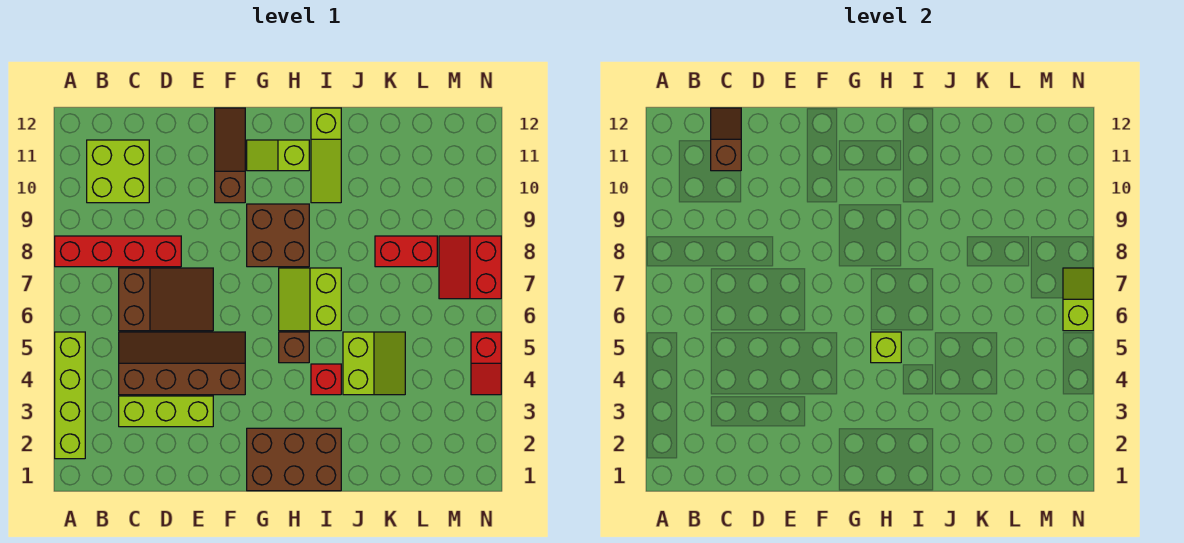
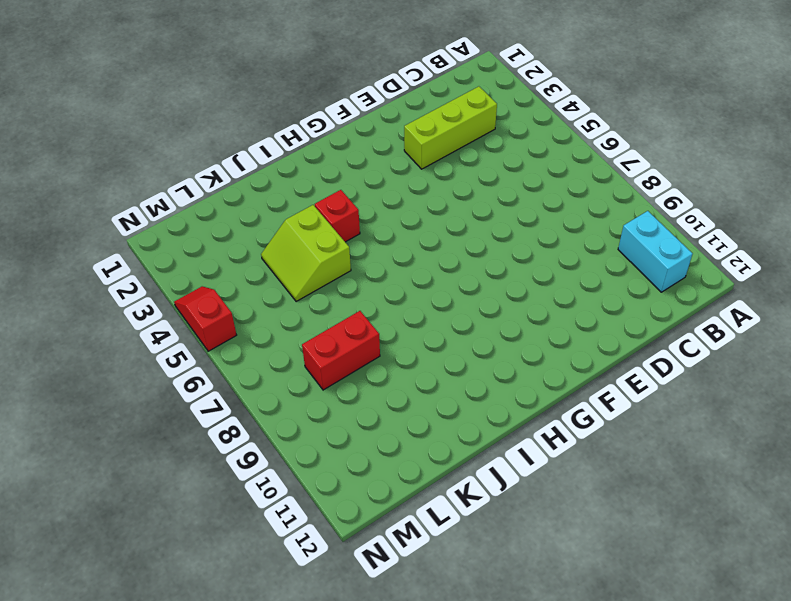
cyan 1x2 brick [618,211,693,292] -> lime 2x2 brick [87,140,149,203]
none -> lime 1x4 brick [55,332,85,459]
none -> red 1x4 brick [55,236,181,267]
none -> brown 2x4 slope [119,332,245,395]

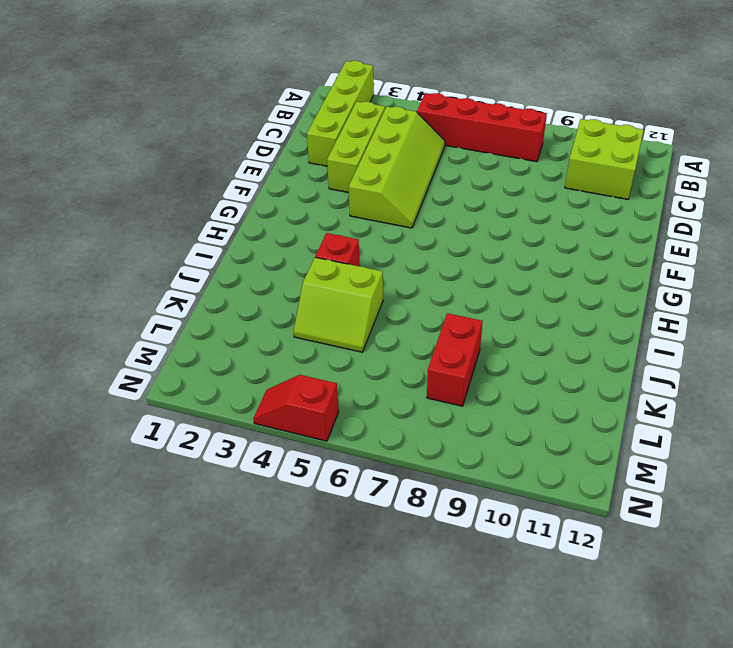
lime 1x4 brick [307,61,374,166] -> lime 1x4 brick turned to [55,332,85,459]
red 1x4 brick [417,93,547,162] -> red 1x4 brick turned to [55,236,181,267]
lime 2x4 slope [349,106,445,228] -> brown 2x4 slope [119,332,245,395]
none -> brown 2x3 slope [119,268,213,331]
none -> brown 1x3 slope [215,108,245,203]
none -> brown 2x3 brick [247,428,341,491]

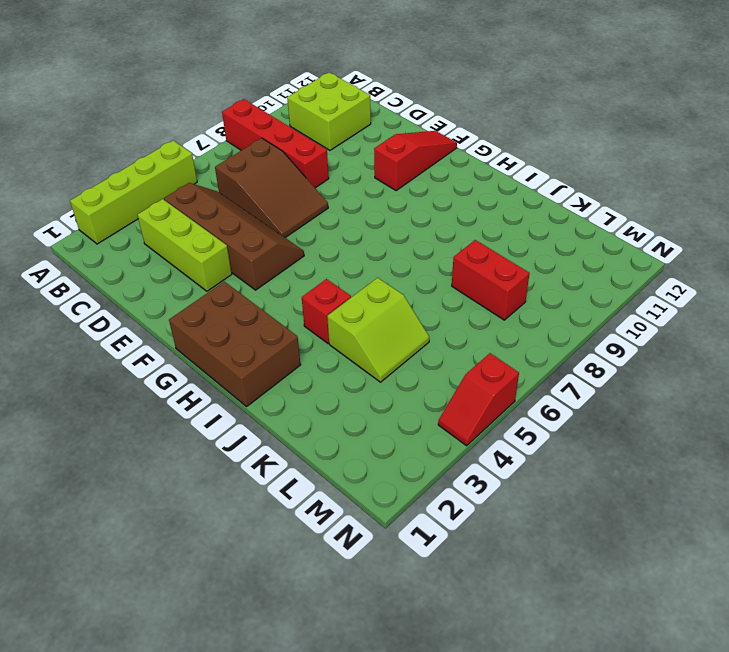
red 1x3 slope [374,131,457,190] -> brown 1x3 slope [215,108,245,203]
none -> brown 2x2 brick [247,204,309,267]
none -> lime 1x2 slope [247,140,309,171]
none -> brown 1x1 brick [279,332,309,363]

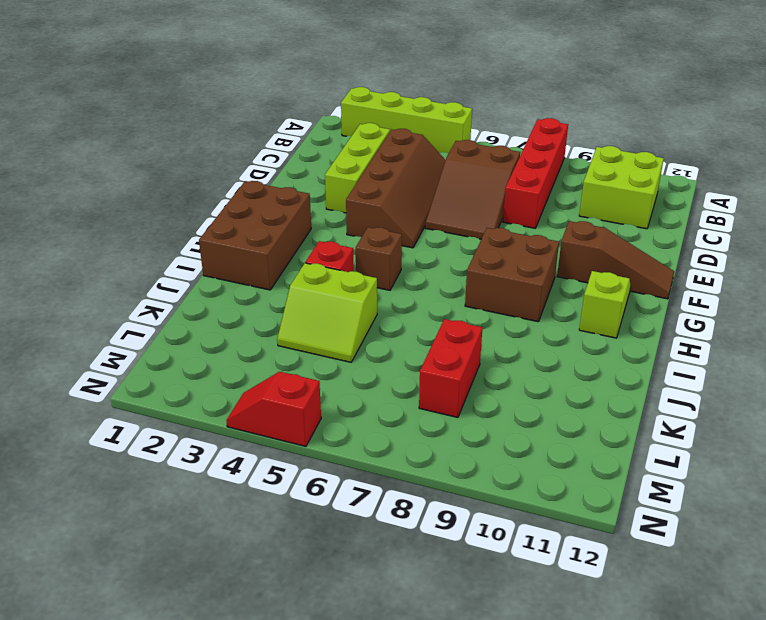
none -> lime 2x2 slope [279,268,341,331]
none -> lime 1x3 slope [311,108,341,203]
none -> red 2x2 slope [439,236,501,299]

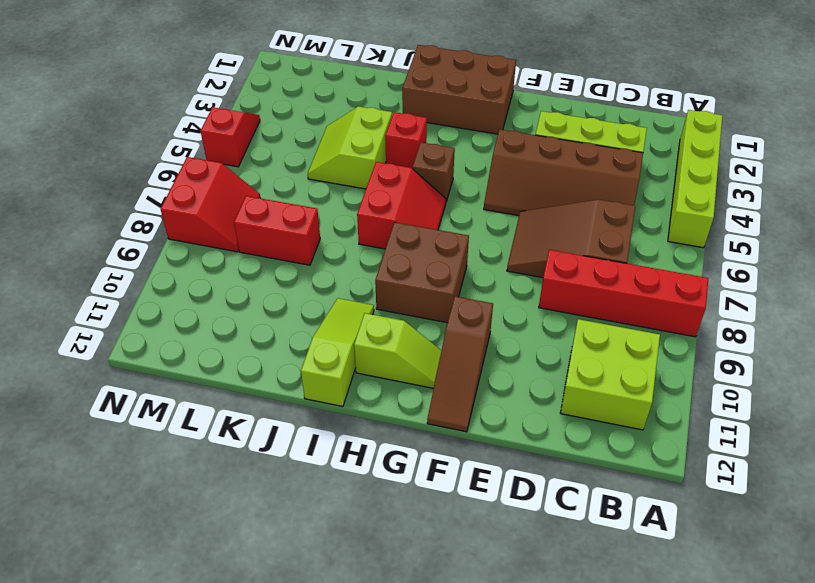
red 2x2 slope [357,162,446,249] -> lime 2x2 slope [279,268,341,331]
none -> brown 1x2 slope [711,108,741,171]
none -> lime 1x1 brick [871,332,901,363]
none -> lime 1x2 slope [1063,268,1093,331]

